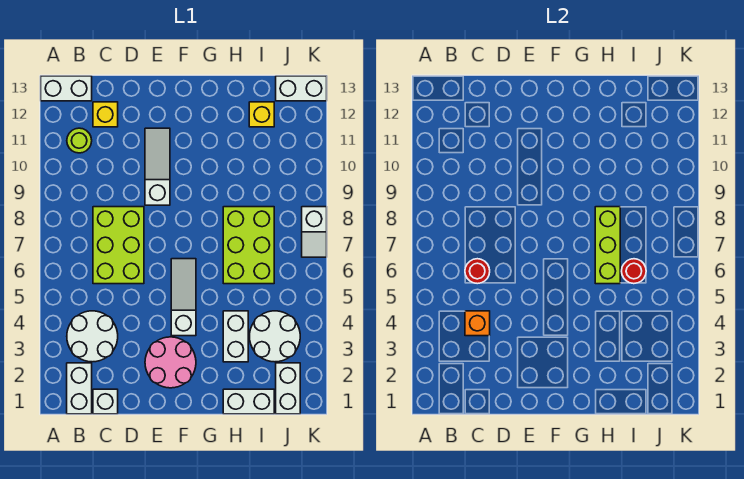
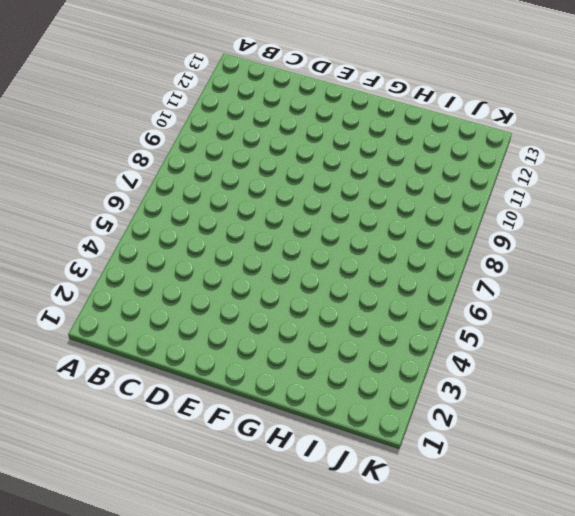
none -> white 1x2 brick [41,76,92,101]
none -> white 1x2 brick [67,363,92,414]
none -> white 2x2 round brick [67,311,118,362]

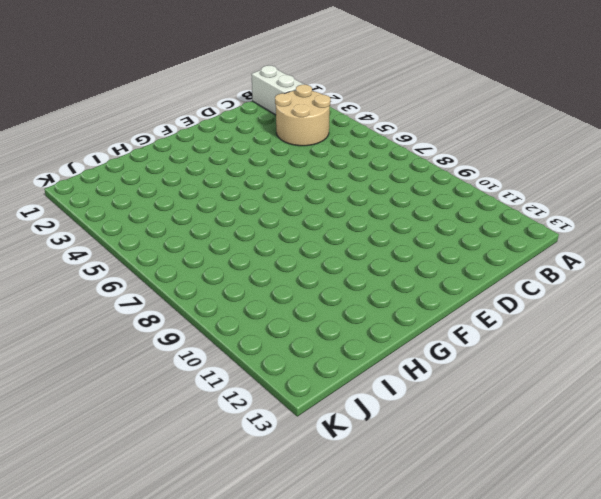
tan 2x2 round brick [275,85,330,146] -> white 2x2 round brick [67,311,118,362]
none -> white 1x2 brick [41,76,92,101]
none -> lime 1x1 round brick [67,128,92,153]
none -> white 1x1 brick [93,389,118,414]

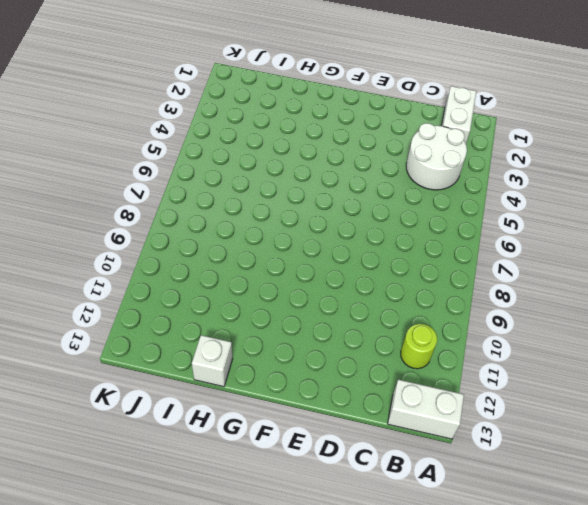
white 1x1 brick [192,335,233,387] -> white 1x1 brick moved to [93,389,118,414]
none -> lime 2x3 brick [93,207,144,284]
none -> yellow 1x1 brick [93,102,118,127]
none -> pink 2x2 round brick [145,337,196,388]

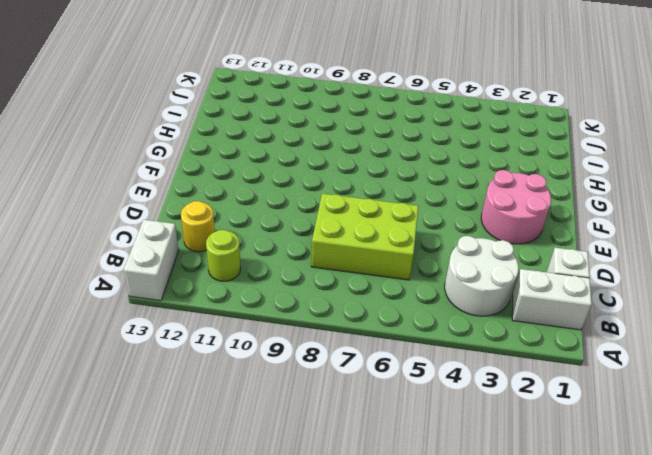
yellow 1x1 round brick [181,201,215,252] -> yellow 1x1 brick [93,102,118,127]
none -> white 1x3 slope [145,128,170,205]
none -> white 1x3 slope [171,259,196,336]
none -> white 1x2 brick [223,389,274,414]

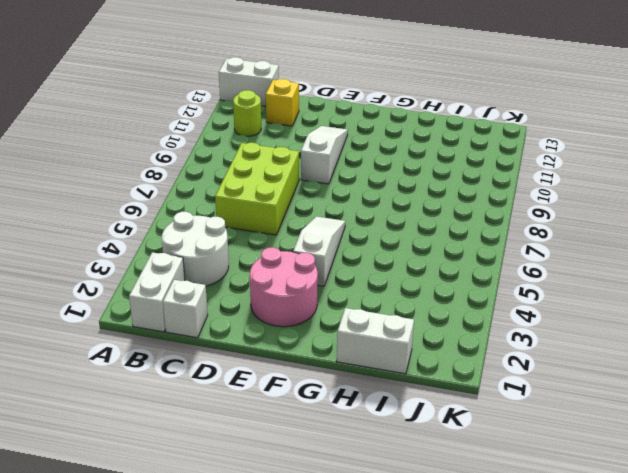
none -> white 1x2 brick [223,311,248,362]
none -> lime 2x3 brick [223,207,274,284]
none -> white 2x2 round brick [249,311,300,362]

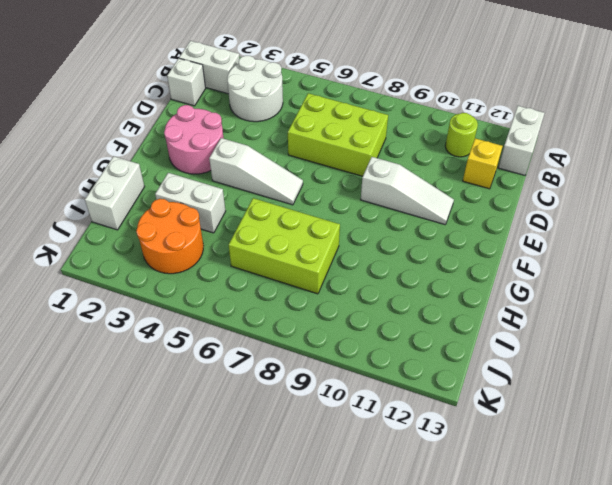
orange 2x2 round brick [136,199,203,274] -> white 2x2 round brick [249,311,300,362]
none -> yellow 1x1 brick [249,102,274,127]
none -> white 1x2 brick [276,363,300,414]
none -> white 1x2 brick [276,76,327,101]

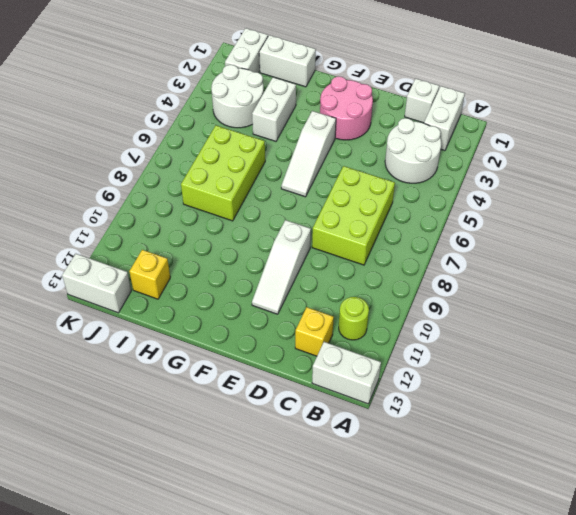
none -> white 1x2 slope [302,207,327,257]
none -> orange 1x1 brick [465,311,490,336]
none -> red 1x1 round brick [465,259,490,284]

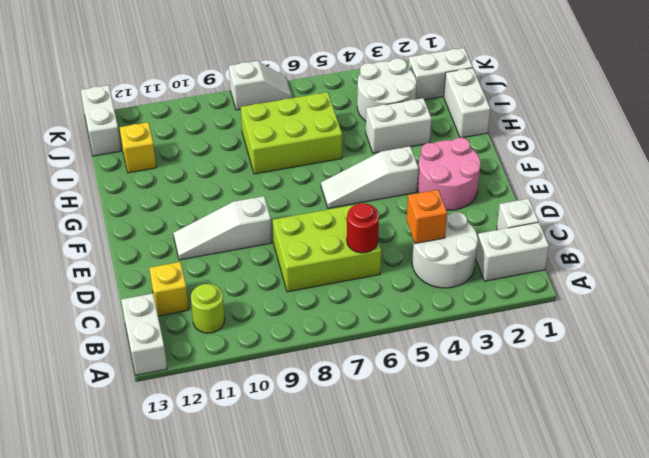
none -> lime 1x3 brick [595,207,620,284]
none -> red 1x1 round brick [622,259,646,284]

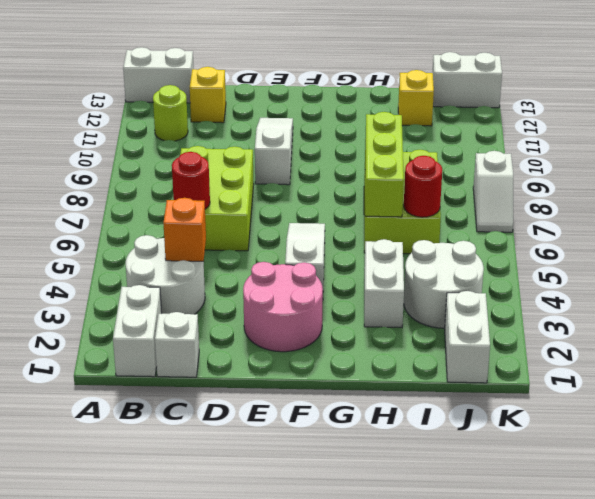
none -> white 1x2 brick [223,389,274,414]

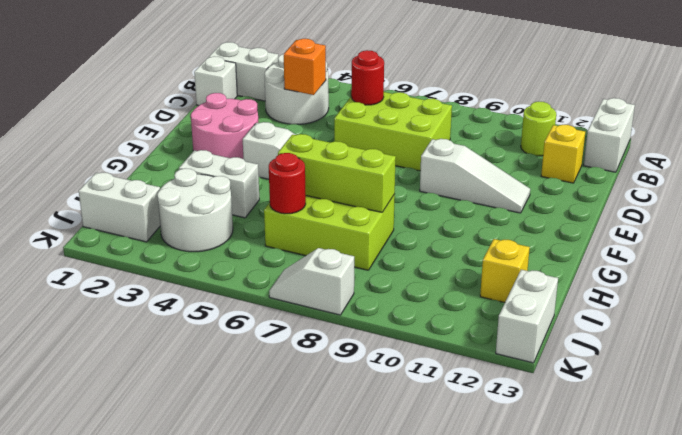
none -> white 1x2 brick [223,389,274,414]

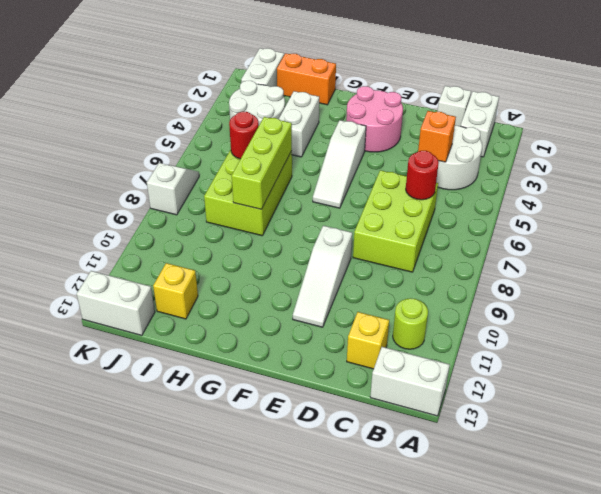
orange 1x2 brick [277,53,336,105] -> white 1x2 brick [223,389,274,414]

